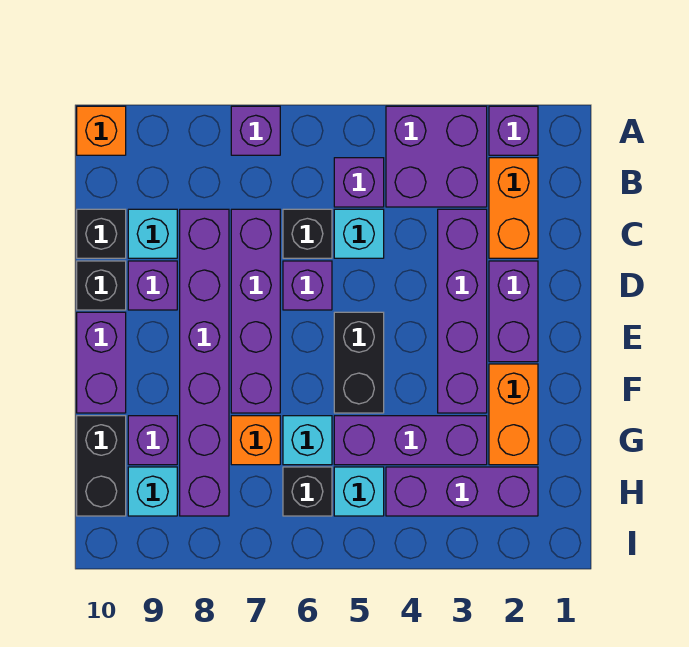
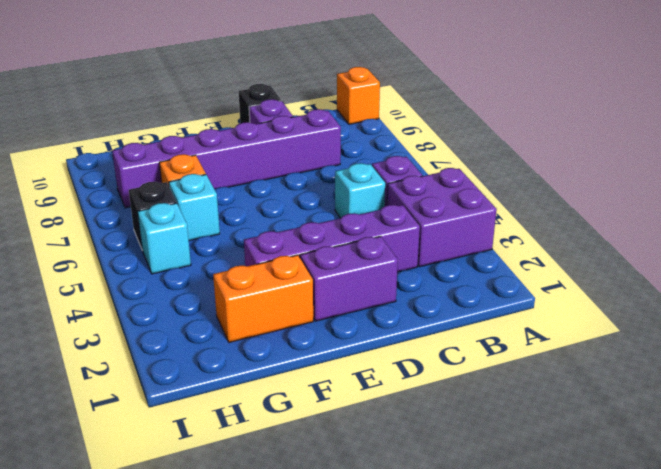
none -> purple 1x1 brick [489,106,538,155]
none -> purple 1x1 brick [231,106,280,155]
none -> orange 1x2 brick [489,158,538,258]

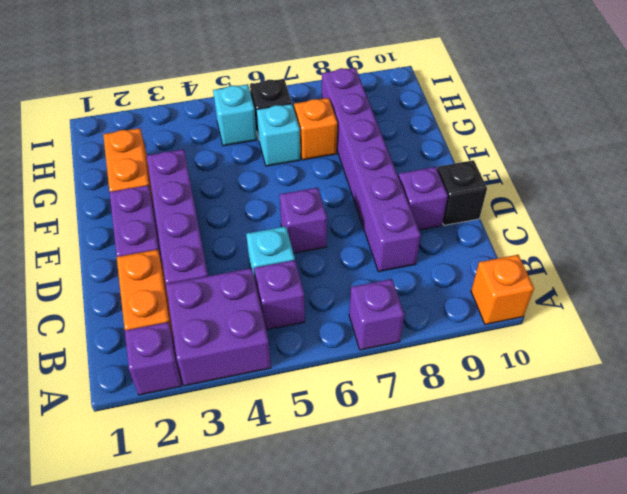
none -> black 1x1 brick [283,209,332,258]
none -> purple 1x4 brick [231,209,280,413]
none -> cyan 1x1 brick [128,209,177,258]

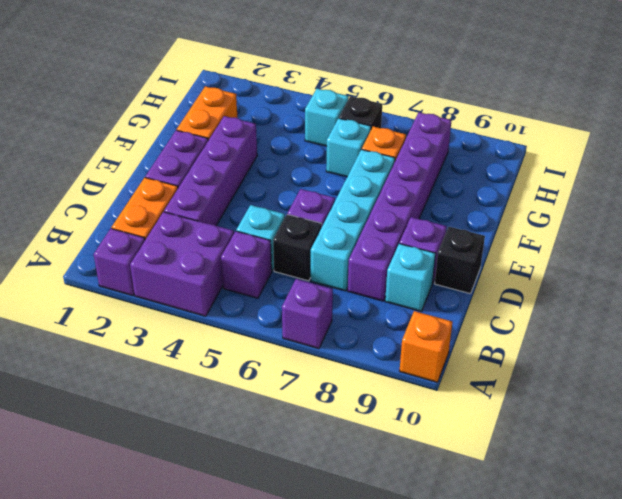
cyan 1x4 brick [311,149,395,291] -> purple 1x4 brick [231,209,280,413]
none -> black 1x1 brick [77,209,126,258]
none -> black 1x2 brick [334,312,384,413]
none -> purple 1x2 brick [77,312,126,413]

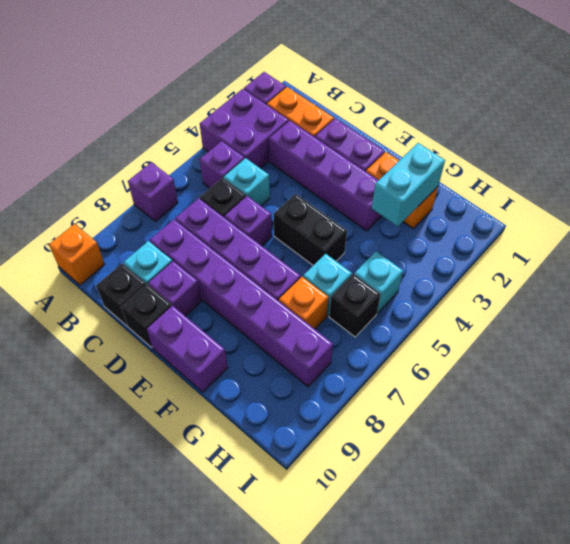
cyan 1x2 brick [372,143,445,227] -> none
none -> purple 1x3 brick [334,416,487,465]
none -> purple 1x1 brick [128,416,177,465]
none -> black 1x2 brick [77,416,126,516]

